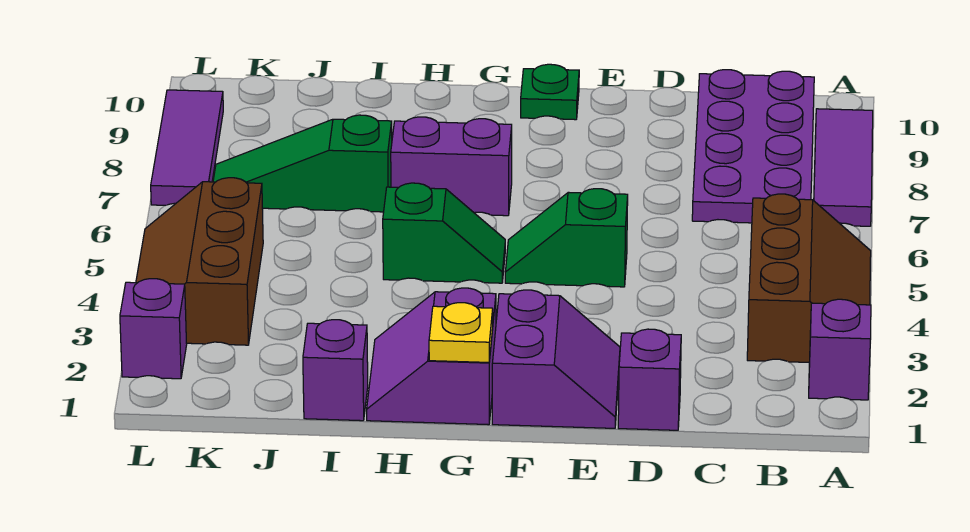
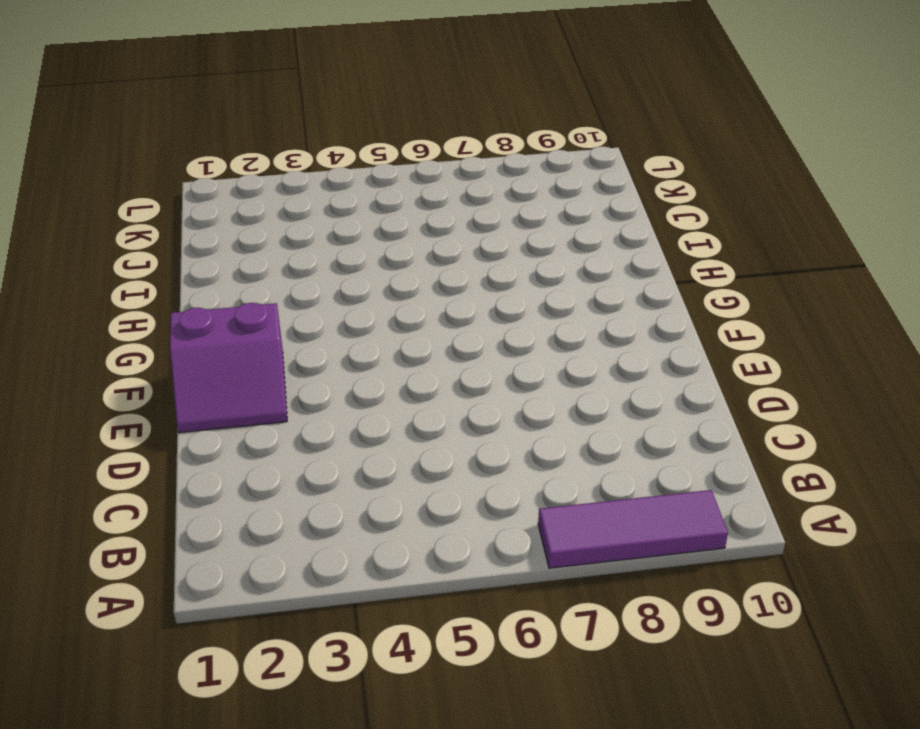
none -> purple 1x1 brick [809,299,871,400]
none -> brown 2x3 slope [747,194,871,362]
none -> purple 2x4 plate [692,70,814,223]

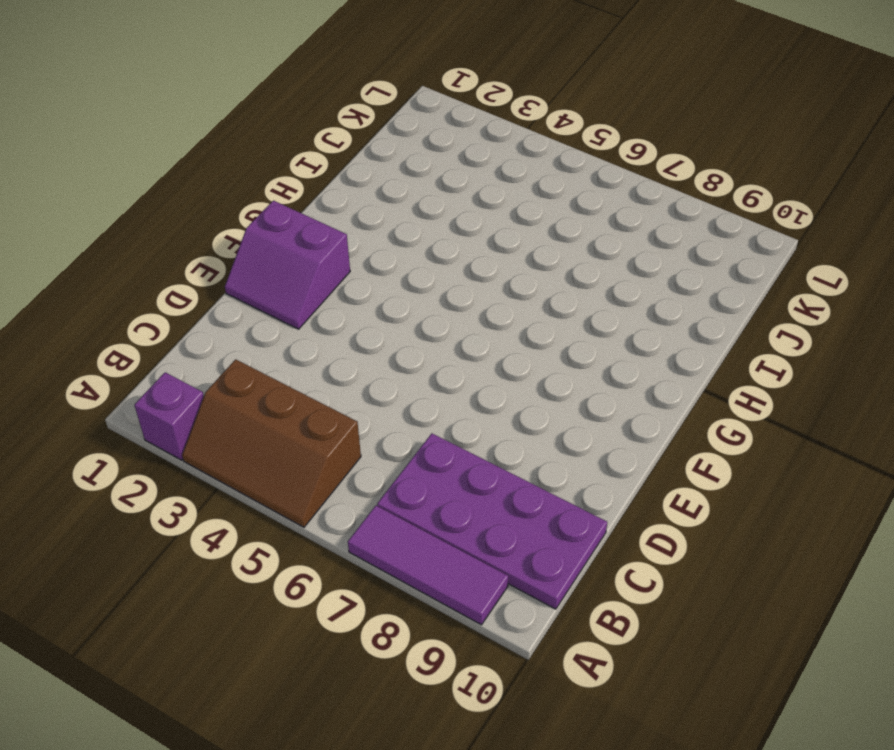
none -> purple 1x1 brick [618,329,681,430]
none -> green 1x2 slope [505,189,628,287]
none -> green 1x1 plate [521,64,579,120]

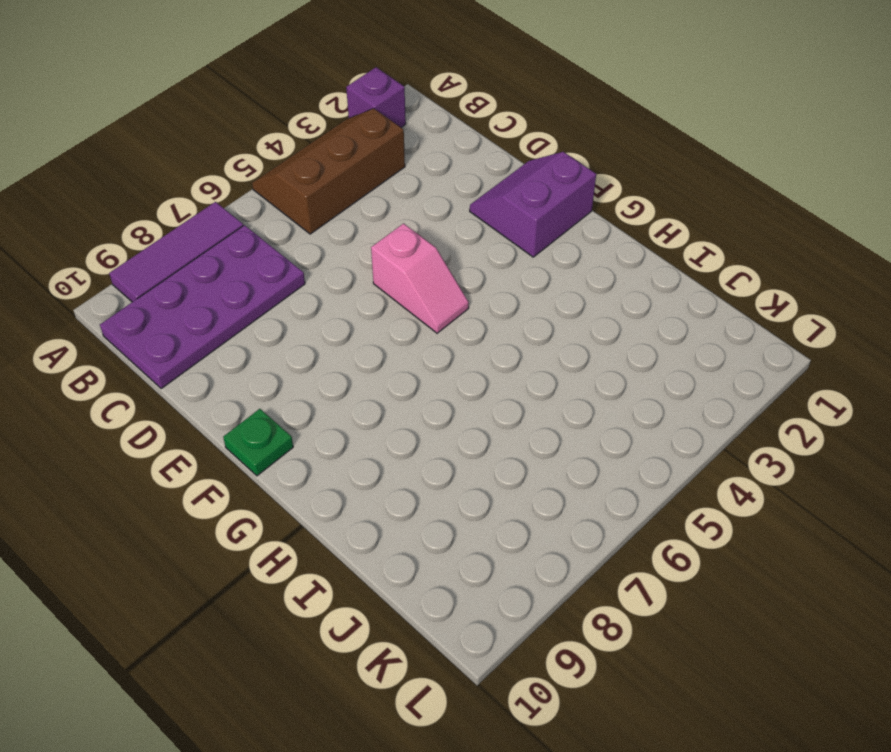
pink 1x2 slope [371,224,469,333] -> green 1x2 slope [505,189,628,287]
none -> purple 1x1 brick [618,329,681,430]
none -> purple 2x2 slope [367,288,496,425]
none -> green 1x2 slope [383,183,505,283]

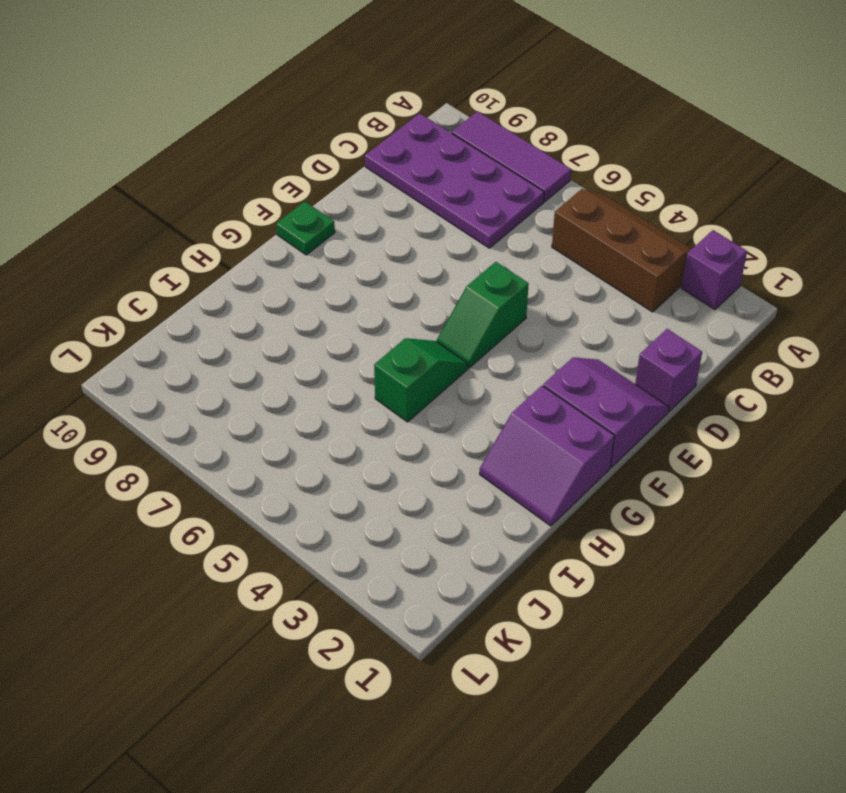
none -> purple 1x2 brick [391,117,512,216]
none -> purple 1x1 brick [303,320,368,421]
none -> green 1x3 slope [213,115,392,212]

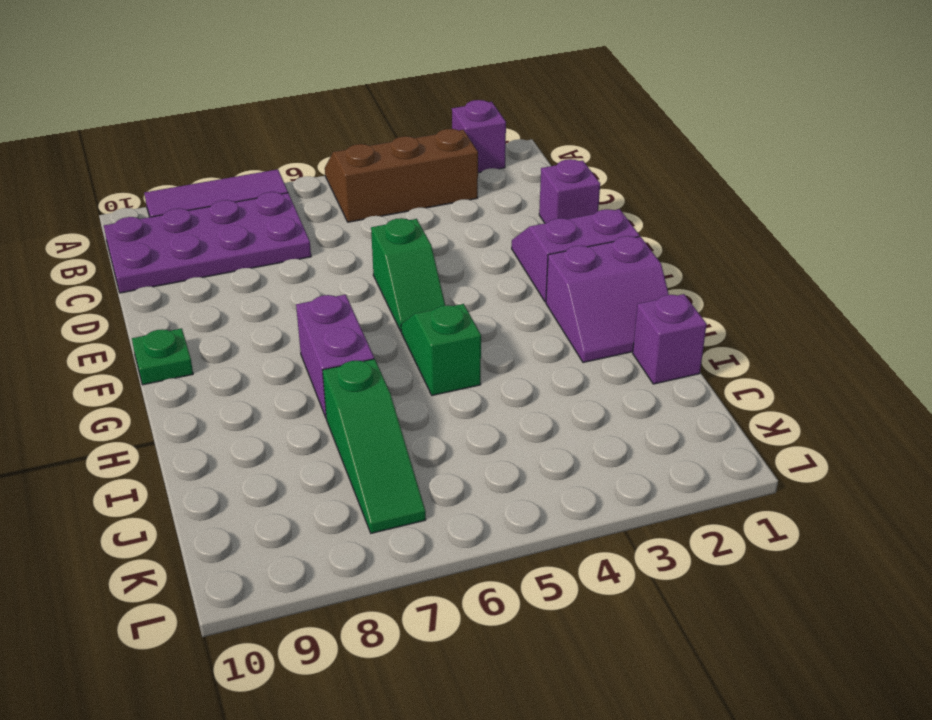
none -> brown 2x3 slope [136,178,263,345]
none -> purple 1x1 brick [120,279,187,379]
none -> purple 1x3 tile [151,90,223,205]

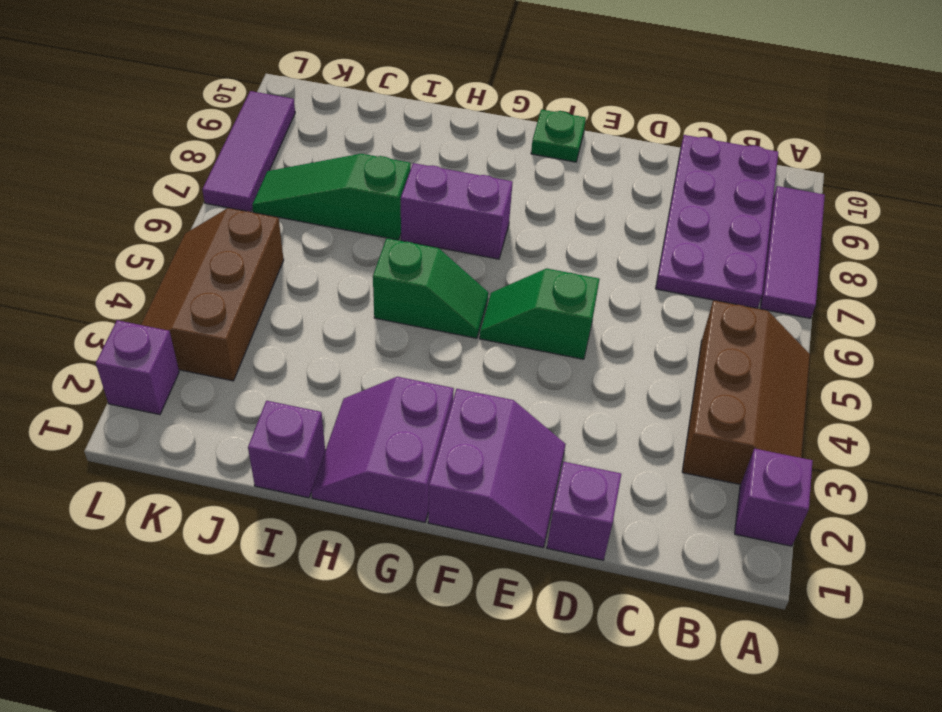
none -> yellow 1x1 plate [429,303,493,362]

